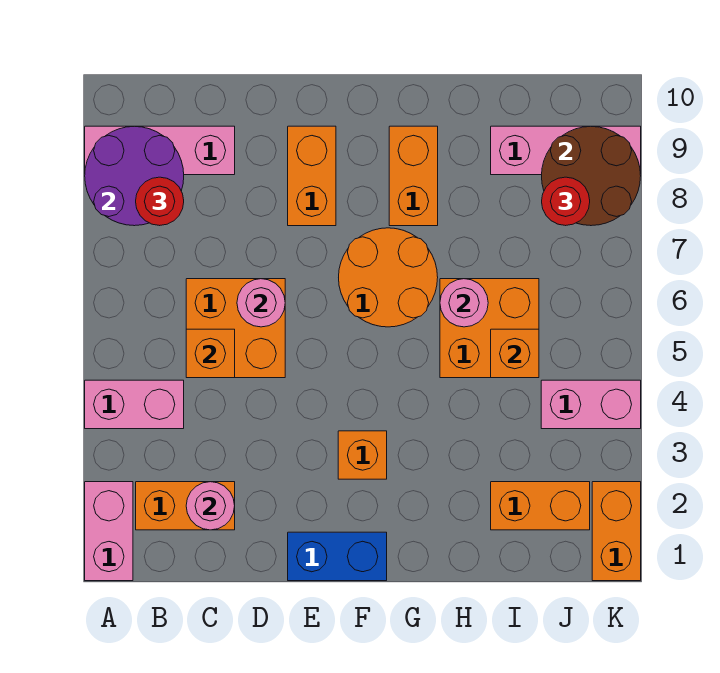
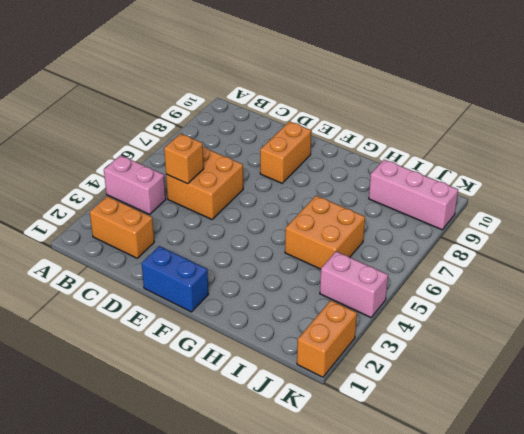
none -> pink 1x2 brick [85,482,133,581]
none -> pink 1x3 brick [85,126,235,175]
none -> orange 1x1 brick [338,431,387,479]

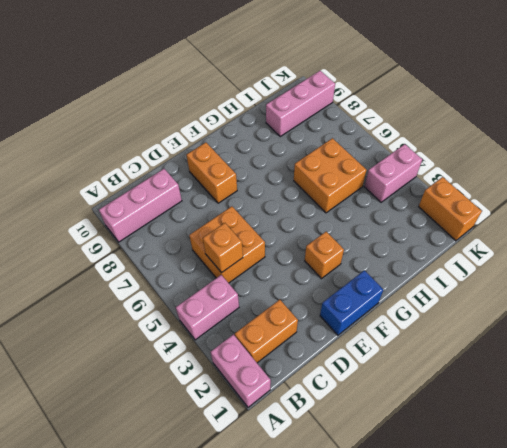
none -> orange 2x2 round brick [339,228,438,327]
none -> orange 1x2 brick [389,126,438,226]
none -> orange 1x2 brick [491,482,590,530]

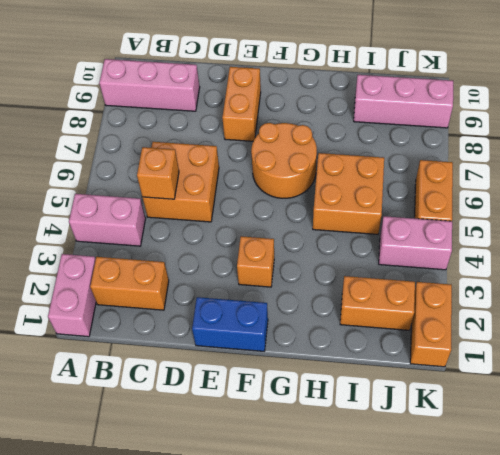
orange 1x2 brick [415,160,453,221] -> orange 1x2 brick moved to [389,126,438,226]
none -> purple 2x2 round brick [85,126,184,226]
none -> pink 1x1 round brick [186,482,235,530]
none -> pink 1x1 round brick [237,279,285,327]

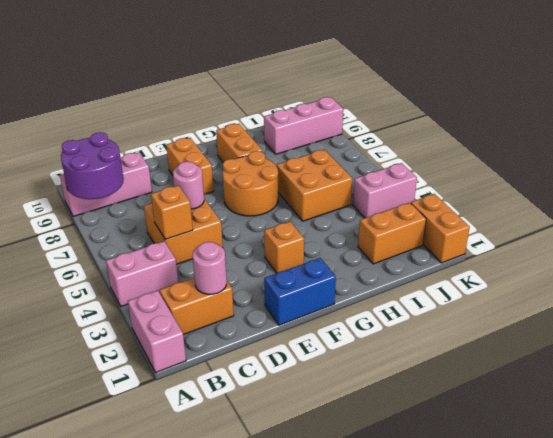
none -> pink 1x1 round brick [440,279,488,327]
none -> orange 1x1 brick [491,329,539,378]
none -> brown 2x2 round brick [542,126,641,226]

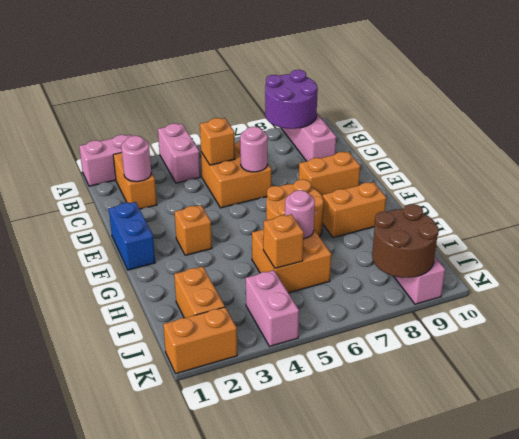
none -> red 1x1 round brick [136,177,184,226]
none -> red 1x1 round brick [542,177,590,226]

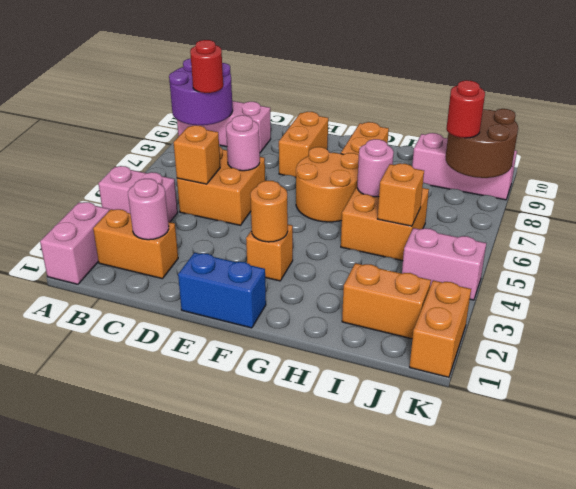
orange 1x1 round brick [250,181,288,242] -> none

